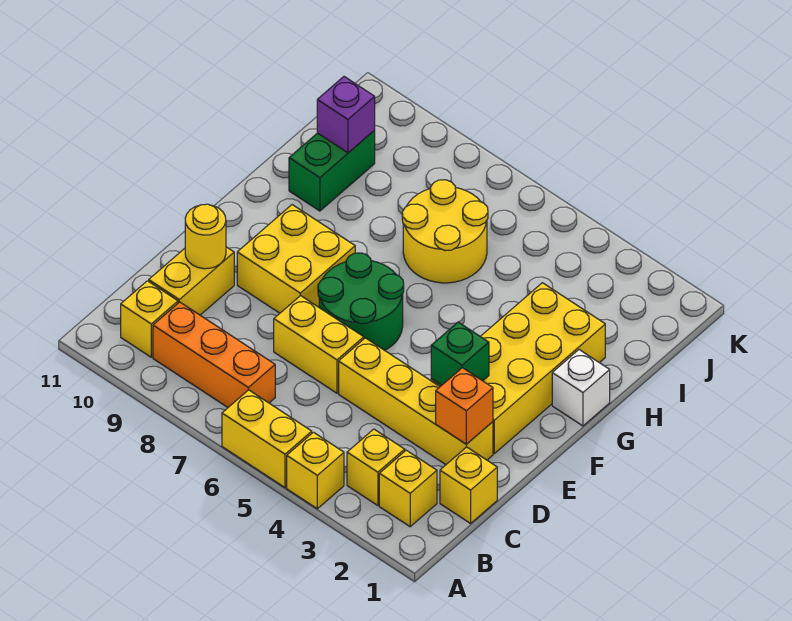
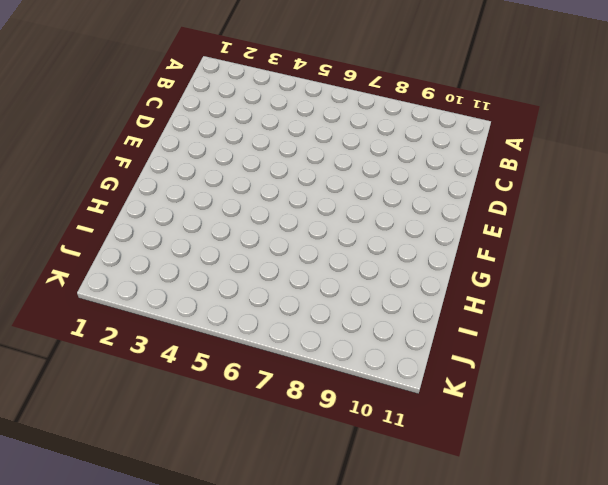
none -> yellow 1x1 brick [287,432,344,509]
none -> yellow 1x2 brick [222,390,312,487]
none -> yellow 1x1 brick [379,450,437,527]

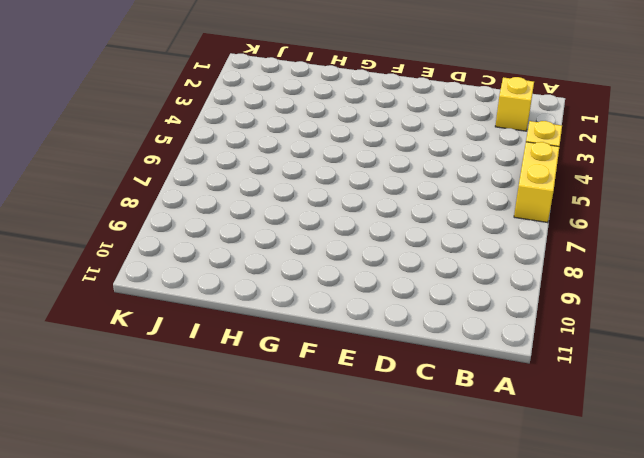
none -> yellow 1x1 brick [347,429,405,506]
none -> orange 1x3 brick [153,302,275,407]
none -> yellow 1x1 brick [121,281,178,357]

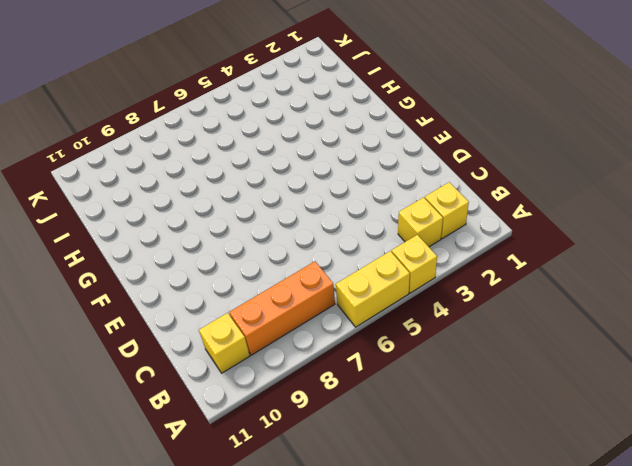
none -> yellow 1x1 brick [440,447,497,523]
none -> yellow 1x2 brick [149,247,234,315]
none -> yellow 1x4 brick [339,338,493,465]

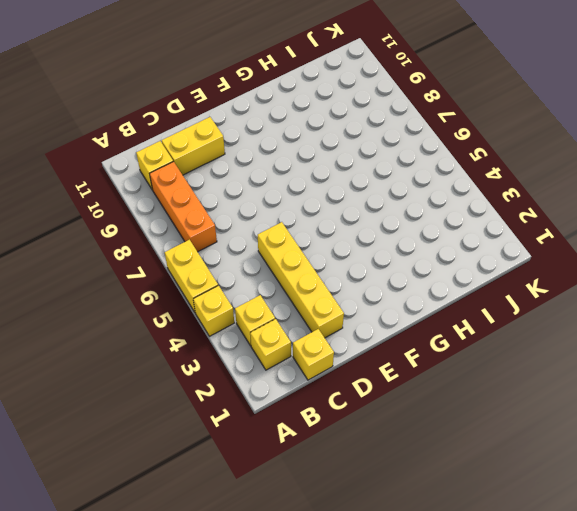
none -> yellow 1x2 brick [274,296,364,393]
none -> yellow 2x4 brick [431,283,605,453]
none -> green 2x2 round brick [318,253,404,350]

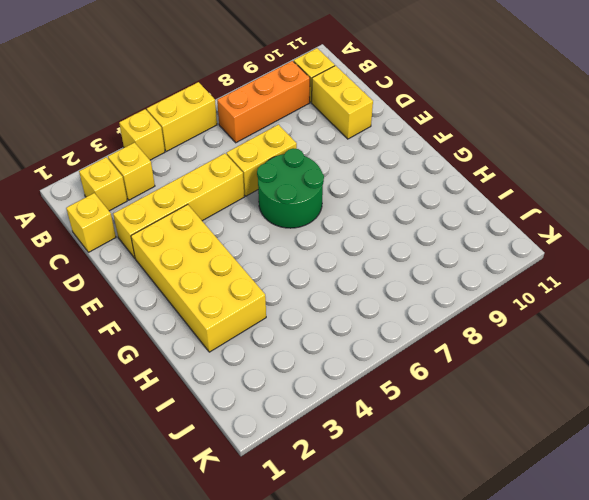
none -> yellow 2x2 brick [237,205,355,313]
none -> white 1x1 brick [552,350,610,426]
none -> yellow 2x2 round brick [402,180,488,283]

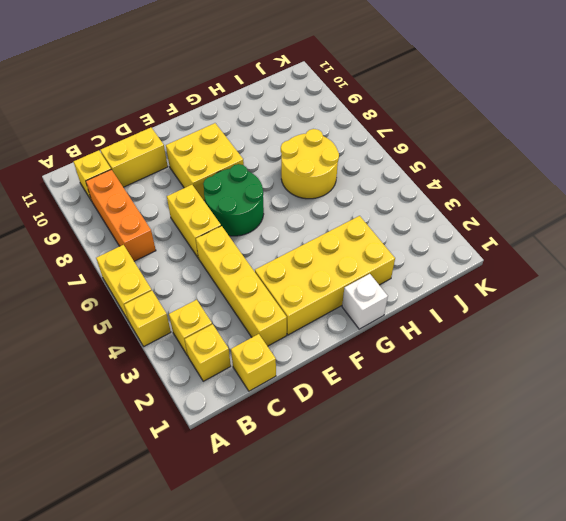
none -> green 1x2 brick [289,130,375,211]
none -> orange 1x1 brick [436,368,493,444]
none -> yellow 1x1 round brick [185,204,226,269]

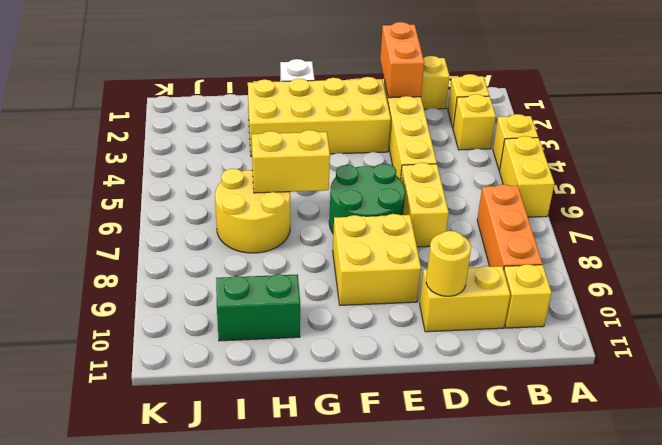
orange 1x2 brick [380,22,424,98] -> orange 1x1 brick [436,368,493,444]
yellow 1x2 brick [252,130,330,193] -> none
none -> green 1x1 brick [431,322,489,385]
none -> purple 1x1 brick [317,77,375,153]

